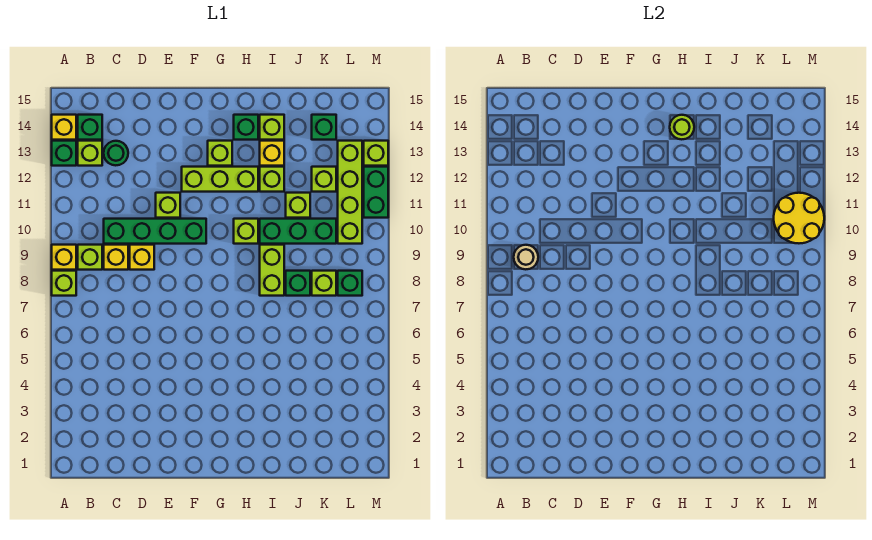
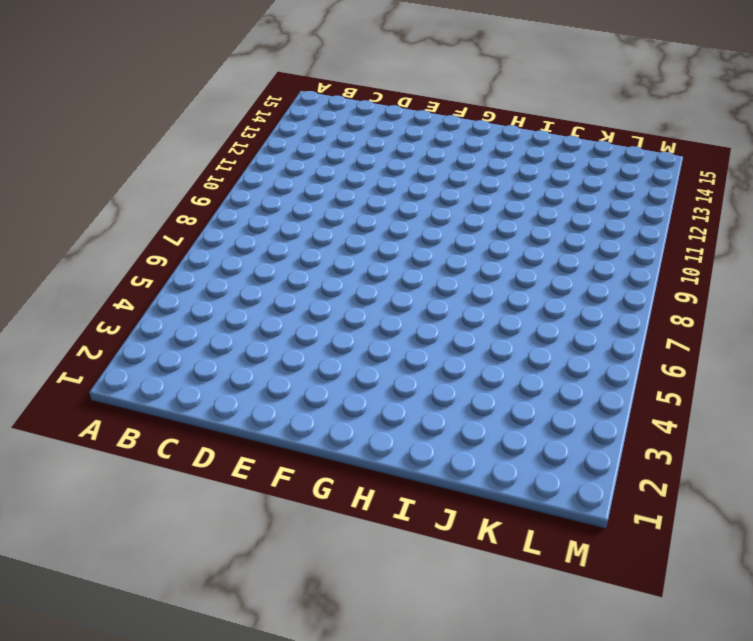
none -> lime 1x1 brick [52,271,76,296]
none -> yellow 1x1 brick [52,245,76,270]
none -> green 1x1 brick [52,141,76,166]
none -> yellow 1x1 brick [52,115,76,140]

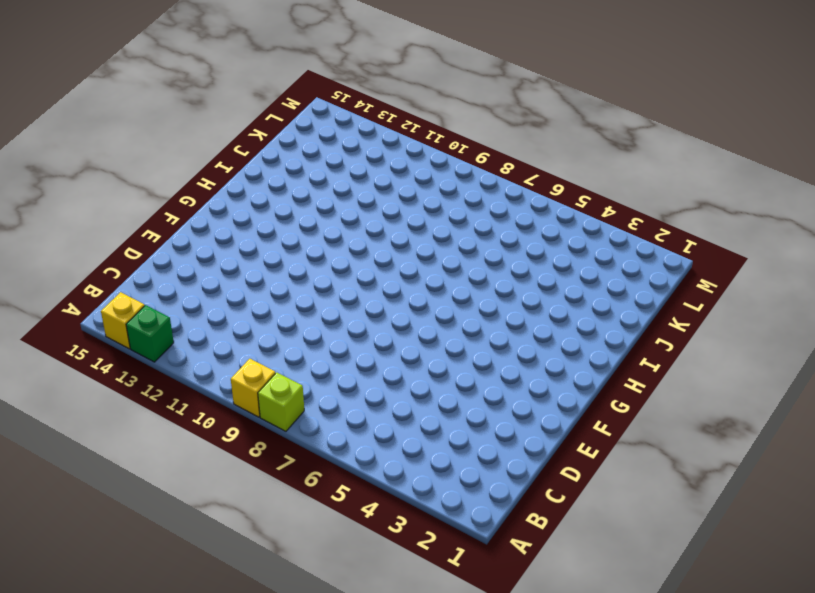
none -> lime 1x1 brick [78,245,102,270]
none -> lime 1x1 brick [78,141,102,166]
none -> green 1x1 brick [78,115,102,140]
none -> yellow 1x1 brick [104,245,128,270]

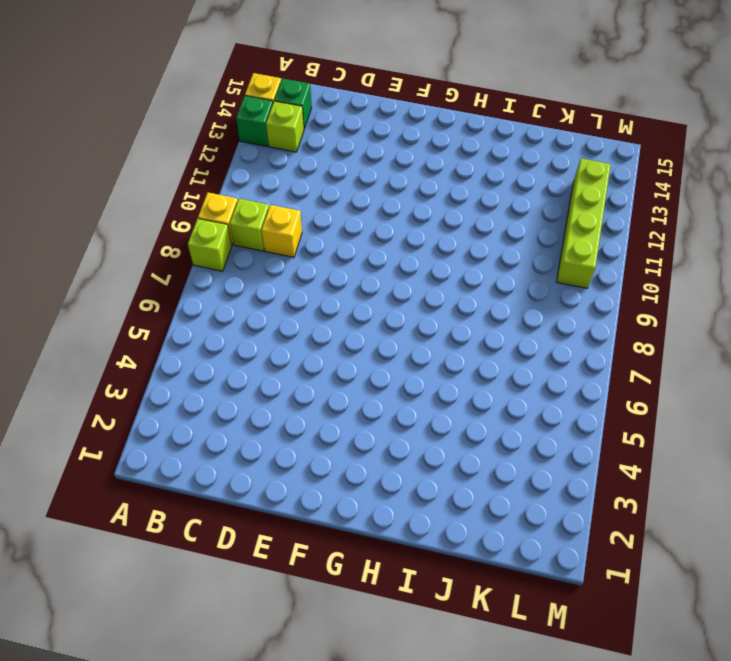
none -> green 1x4 brick [104,219,206,244]
none -> green 1x1 round brick [104,141,128,165]
none -> yellow 1x1 brick [130,245,154,270]
none -> lime 1x1 brick [156,193,180,218]

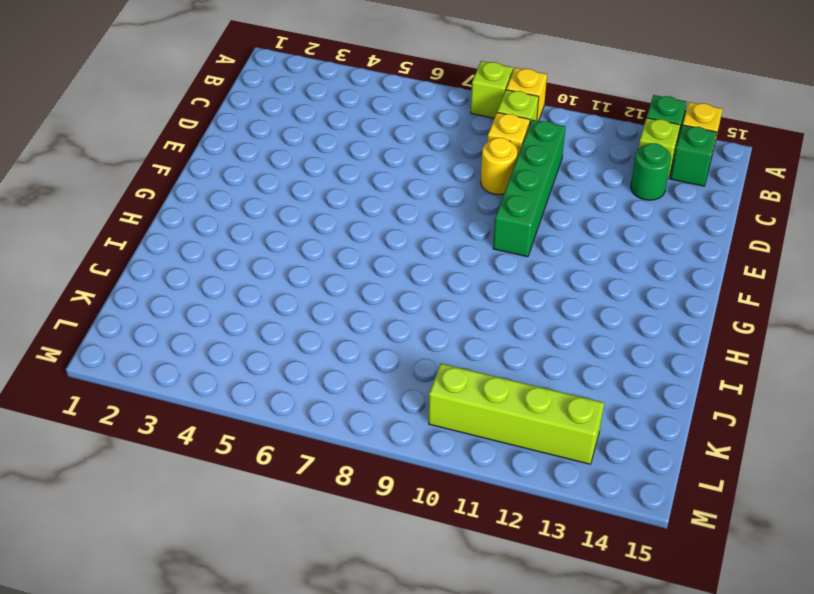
yellow 1x1 round brick [481,138,517,195] -> yellow 1x1 brick [130,245,154,270]
none -> lime 1x1 brick [156,193,180,218]
none -> lime 1x3 brick [182,167,258,192]
none -> lime 1x1 brick [208,141,232,166]
none -> lime 1x1 brick [234,219,258,244]

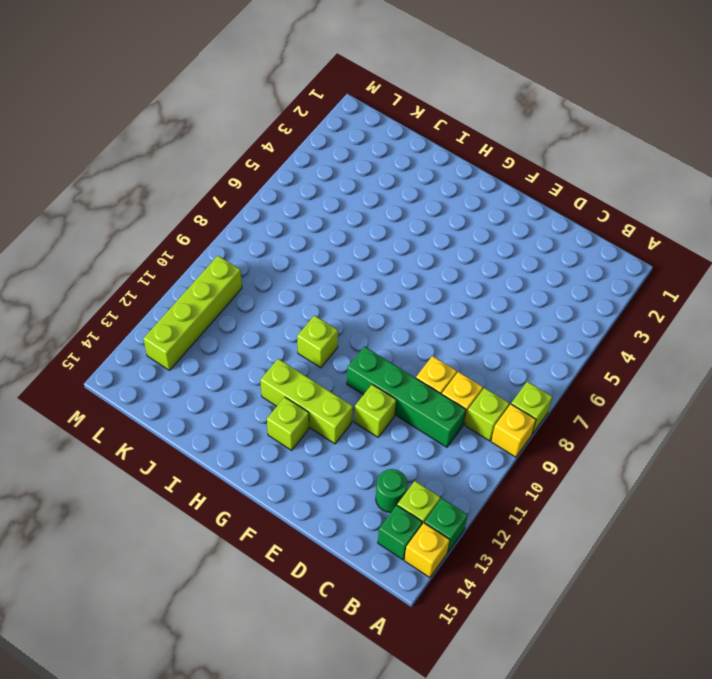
none -> green 1x1 brick [234,115,258,140]
none -> lime 1x2 brick [260,245,284,296]
none -> green 1x3 brick [260,219,336,244]
none -> lime 1x1 brick [260,167,284,192]

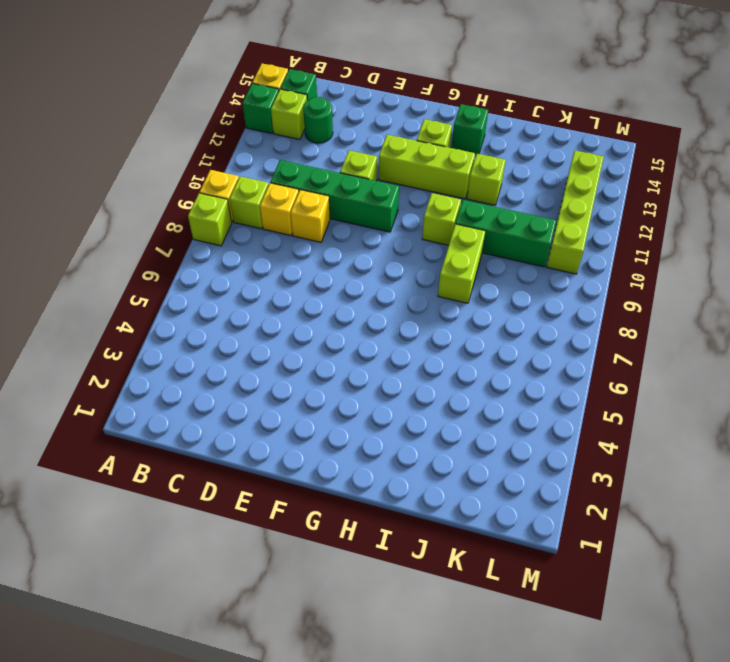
none -> yellow 1x1 brick [260,141,284,166]
none -> lime 1x1 brick [260,115,284,140]
none -> green 1x1 brick [286,271,310,296]
none -> lime 1x1 brick [286,193,310,218]

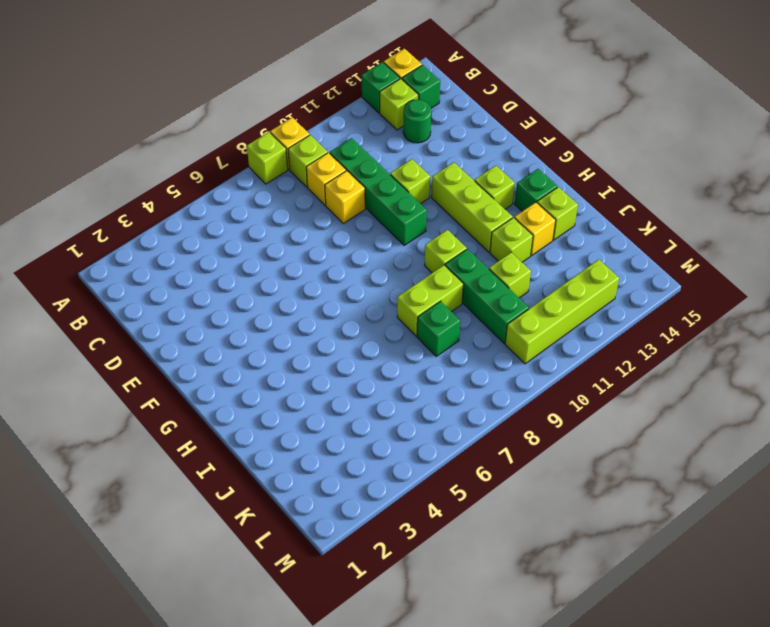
none -> lime 1x1 brick [312,271,336,296]
none -> lime 1x1 brick [312,167,336,192]
none -> green 1x1 brick [312,115,336,140]
none -> green 1x1 brick [338,271,362,296]

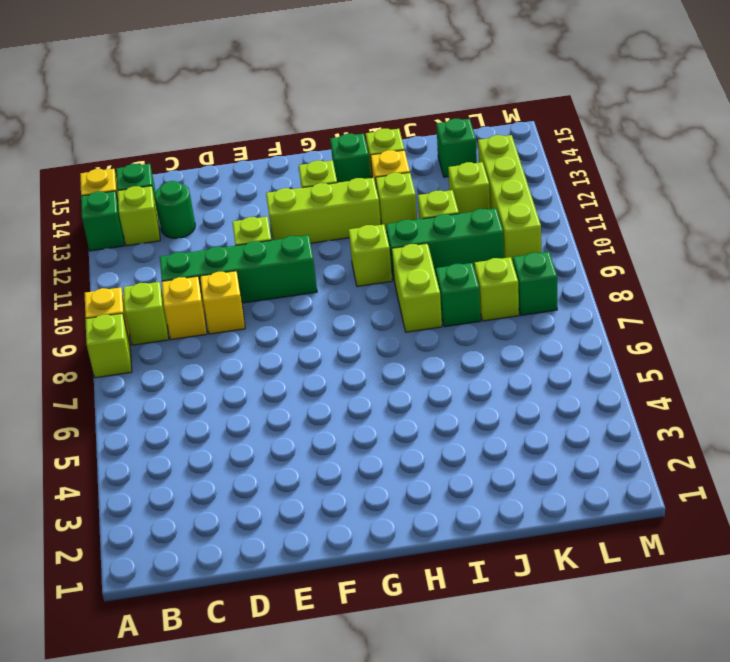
none -> green 1x2 brick [364,167,388,218]
none -> lime 1x1 brick [364,141,388,166]
none -> tan 1x1 round brick [514,245,538,269]
none -> lime 1x1 round brick [670,115,694,139]

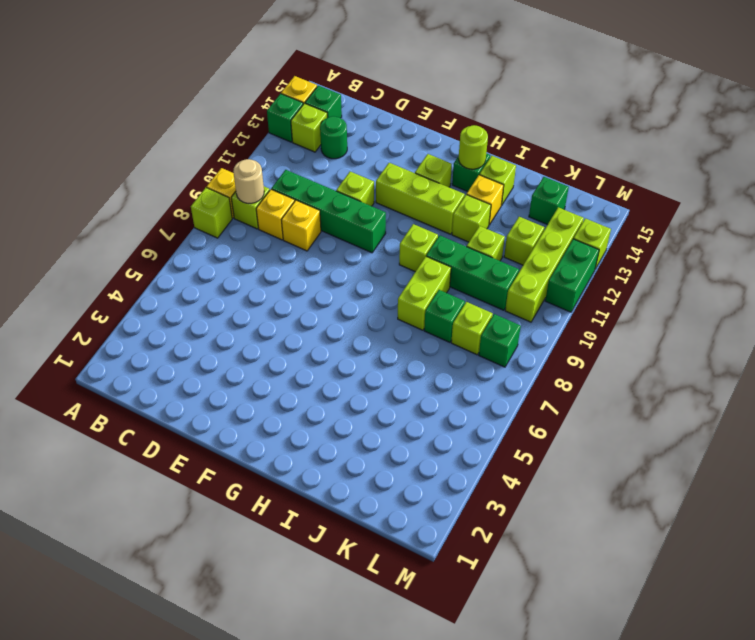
none -> yellow 2x2 round brick [774,193,824,243]

